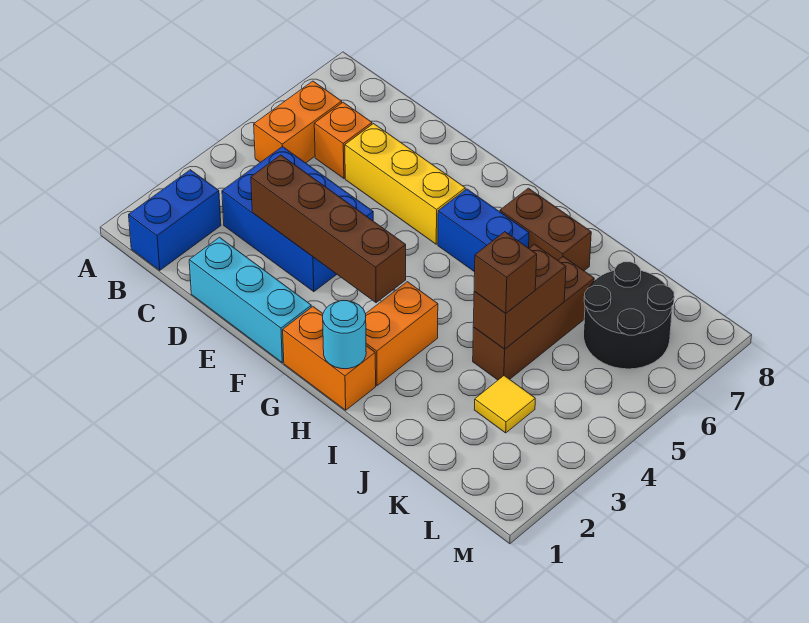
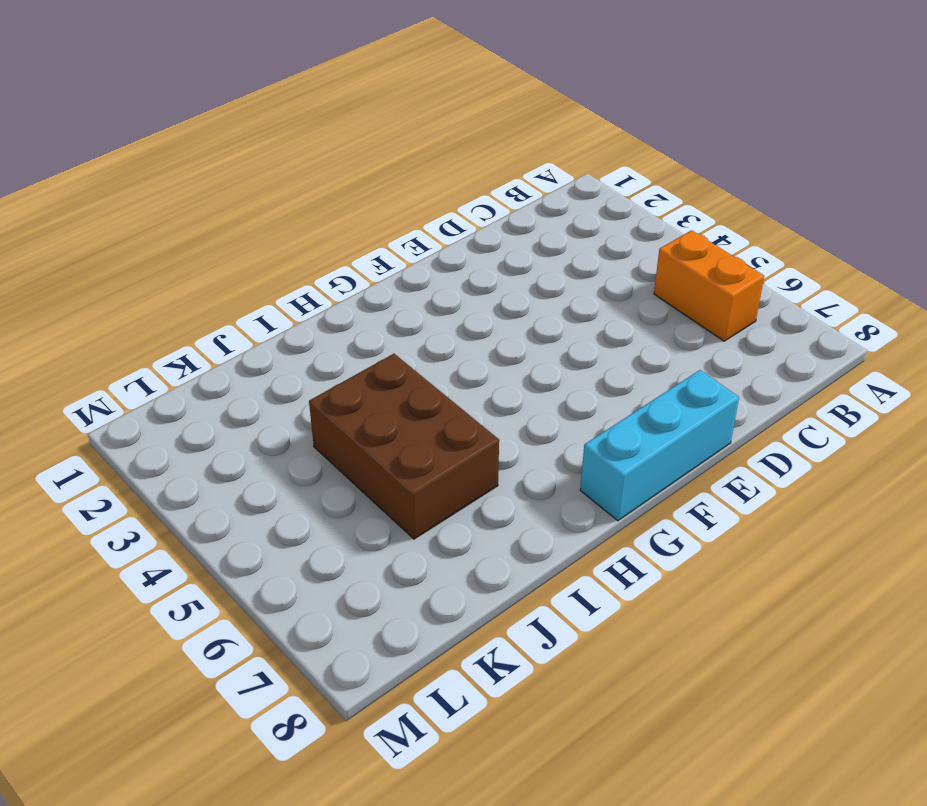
cyan 1x3 brick [580,370,739,521] -> cyan 1x3 brick moved to [189,237,311,363]
brown 2x3 brick [309,354,499,539] -> brown 1x3 brick [473,257,594,380]
none -> blue 1x2 brick [129,170,221,270]
none -> blue 2x3 brick [222,146,373,292]
none -> orange 1x1 brick [314,102,372,178]

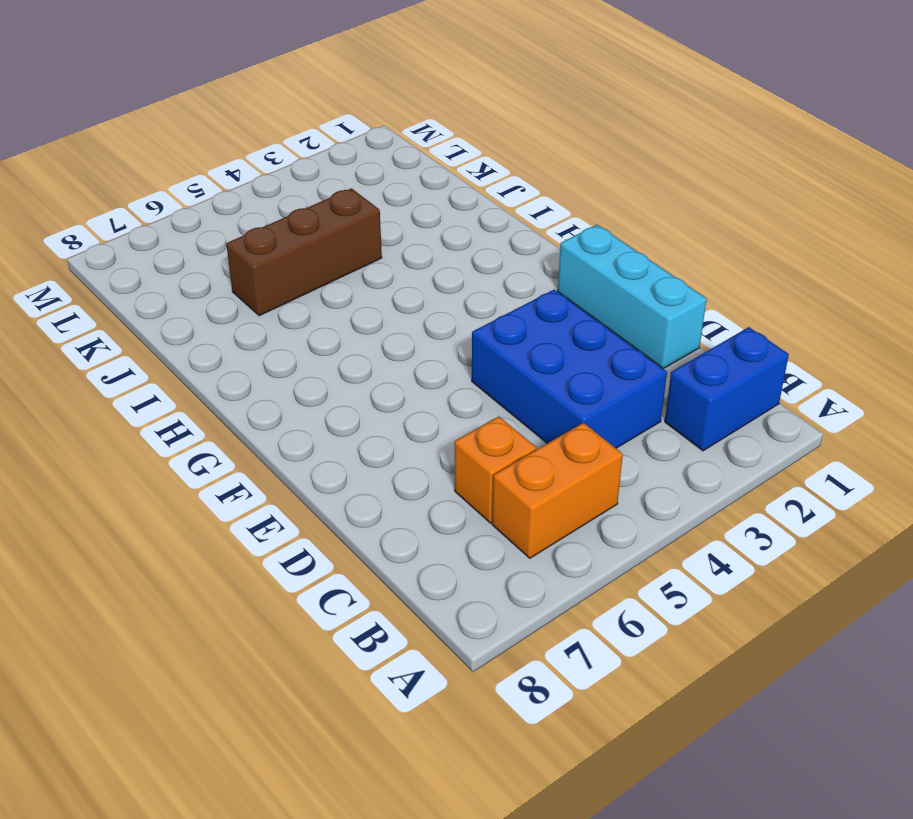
none -> yellow 1x3 brick [345,124,465,244]
none -> orange 1x2 brick [283,307,376,410]
none -> blue 1x2 brick [438,189,529,272]

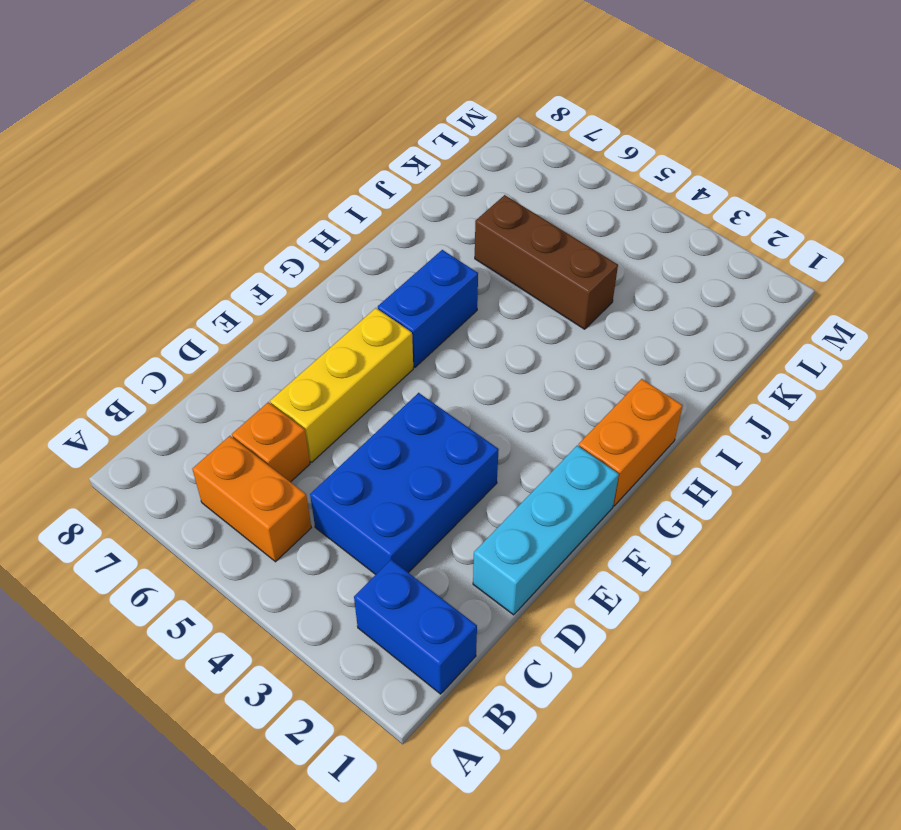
none -> orange 1x2 brick [366,282,438,386]
none -> brown 1x2 brick [500,188,591,271]
none -> yellow 1x1 tile [474,376,535,433]

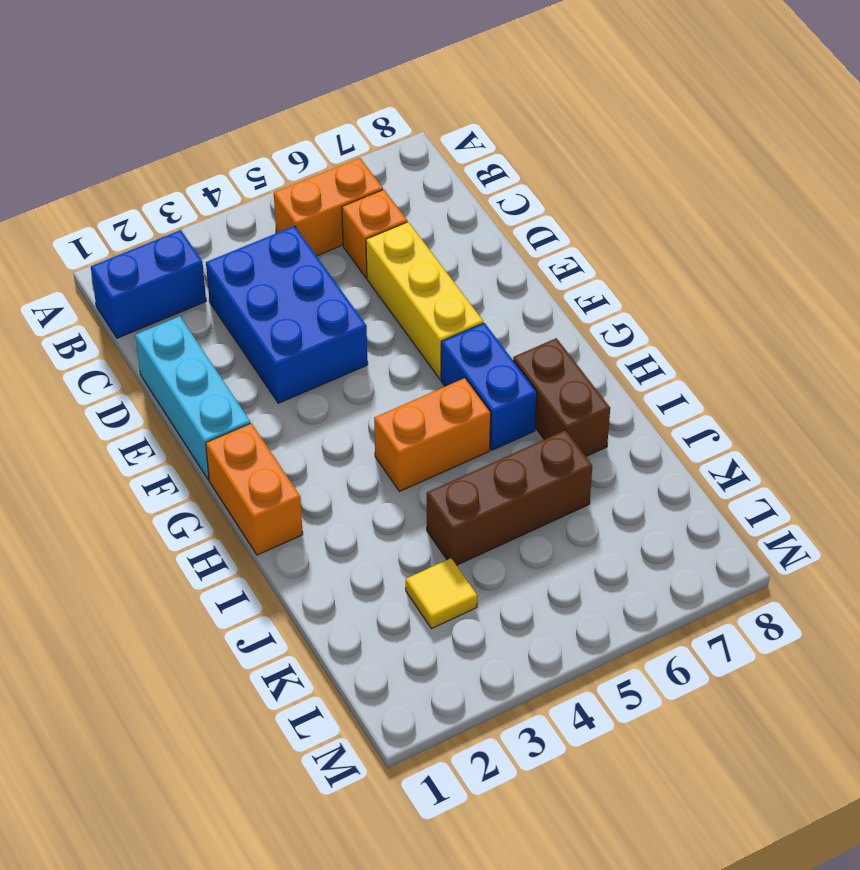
orange 1x2 brick [374,378,491,492] -> orange 1x2 brick moved to [366,282,438,386]
none -> black 2x2 round brick [584,262,674,369]
none -> brown 1x4 brick [251,155,406,303]
none -> cyan 1x1 round brick [323,301,366,369]

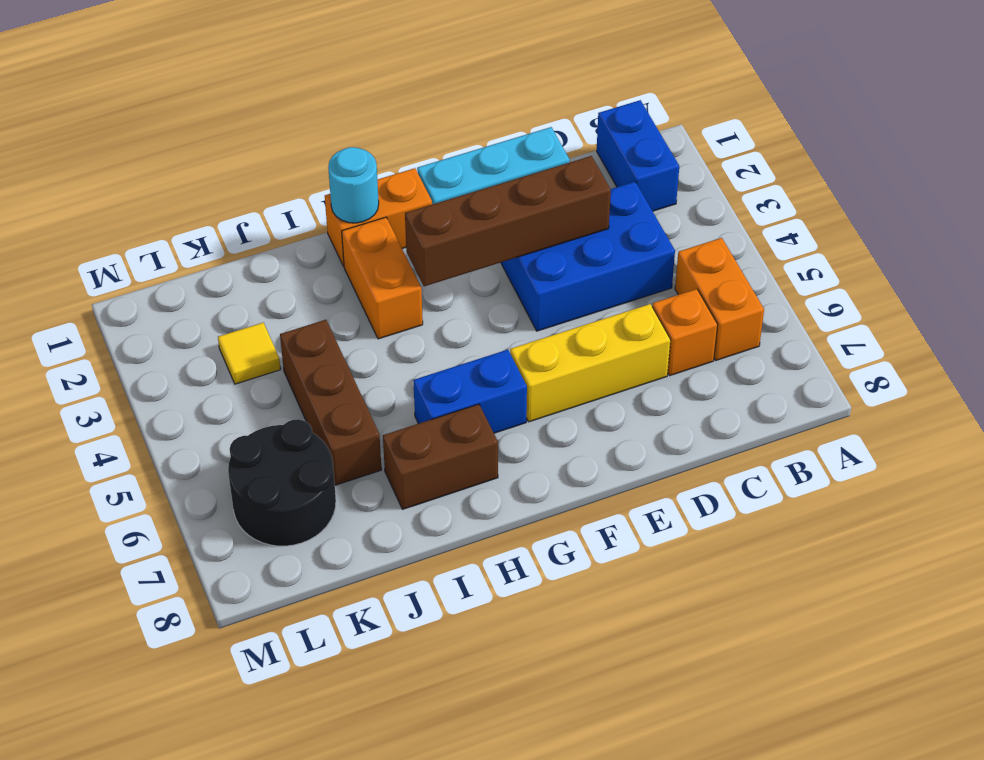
none -> brown 1x2 brick [473,244,566,349]
none -> brown 1x1 brick [474,232,537,313]

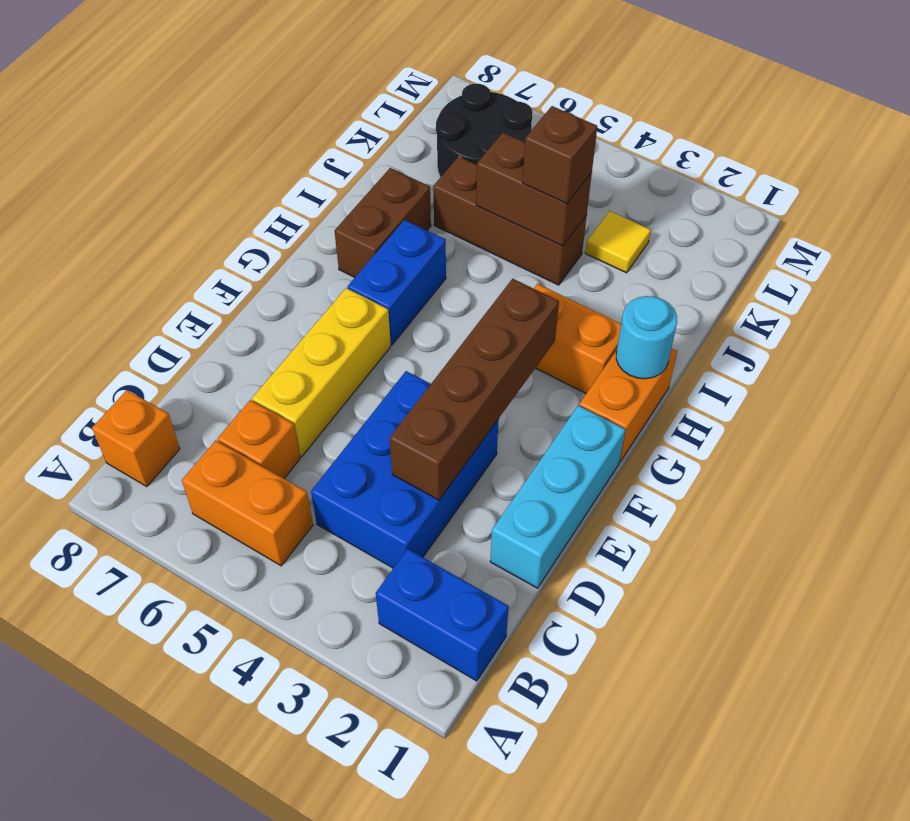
orange 1x1 brick [92,390,180,487] -> none

